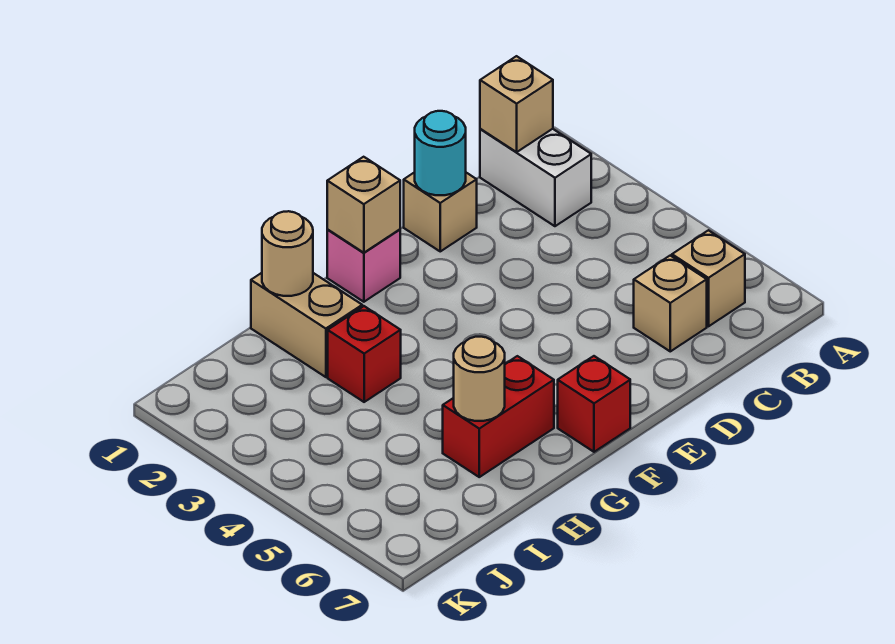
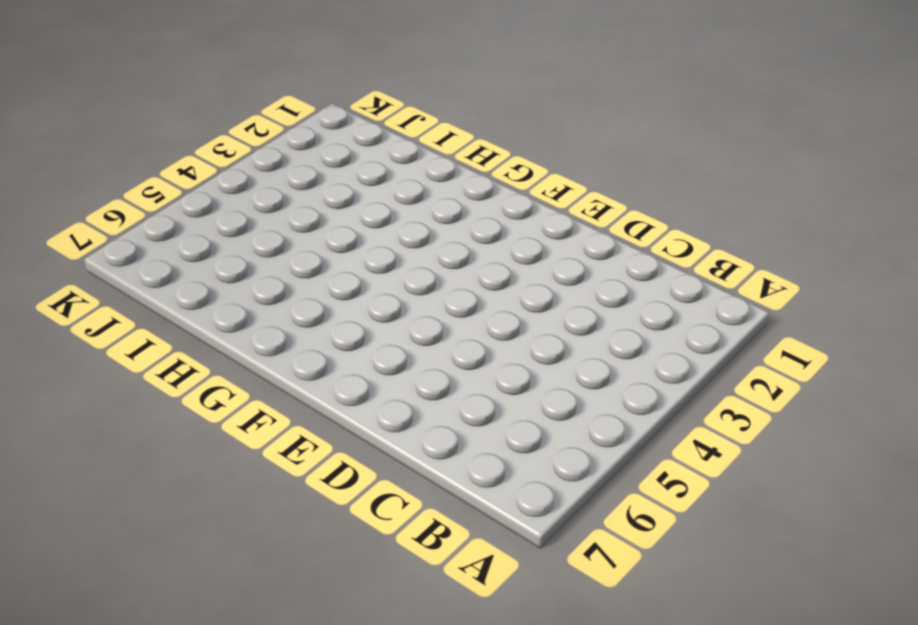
none -> white 1x2 brick [480,129,591,226]
none -> tan 1x1 brick [672,230,745,326]
none -> tan 1x1 brick [634,256,707,351]

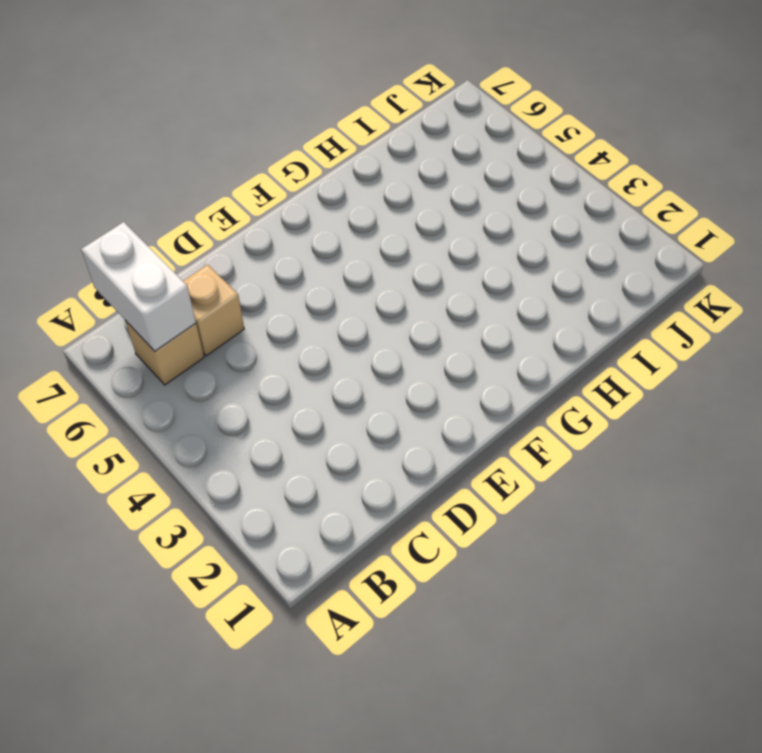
white 1x2 brick [81,222,196,351] -> white 1x2 brick moved to [480,129,591,226]
none -> tan 1x1 brick [404,172,477,251]
none -> pink 1x1 brick [327,229,400,302]
none -> red 1x1 brick [558,356,630,452]

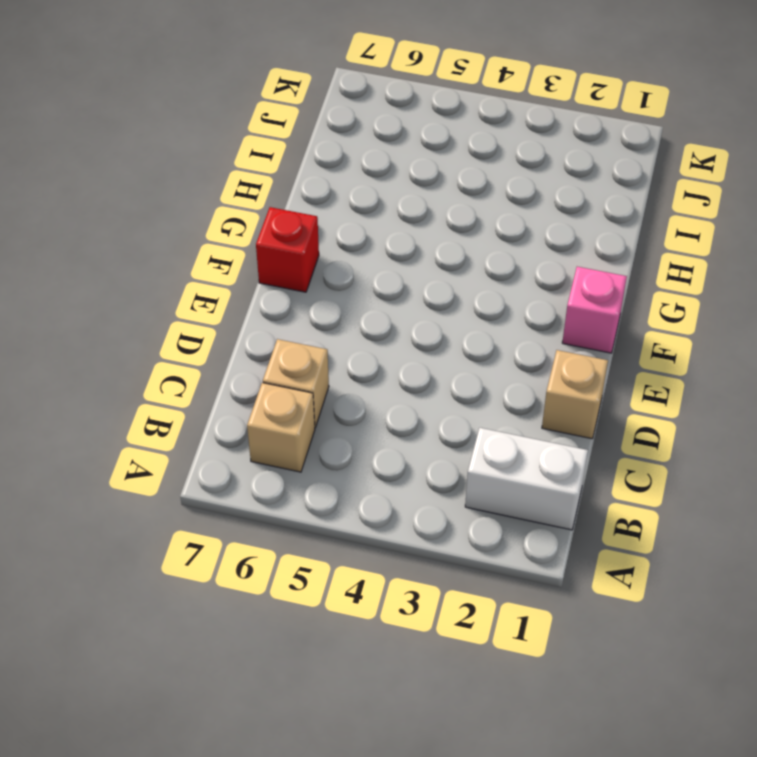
none -> red 1x2 brick [443,356,554,477]
none -> tan 1x2 brick [251,273,362,377]
none -> red 1x1 brick [328,306,401,402]

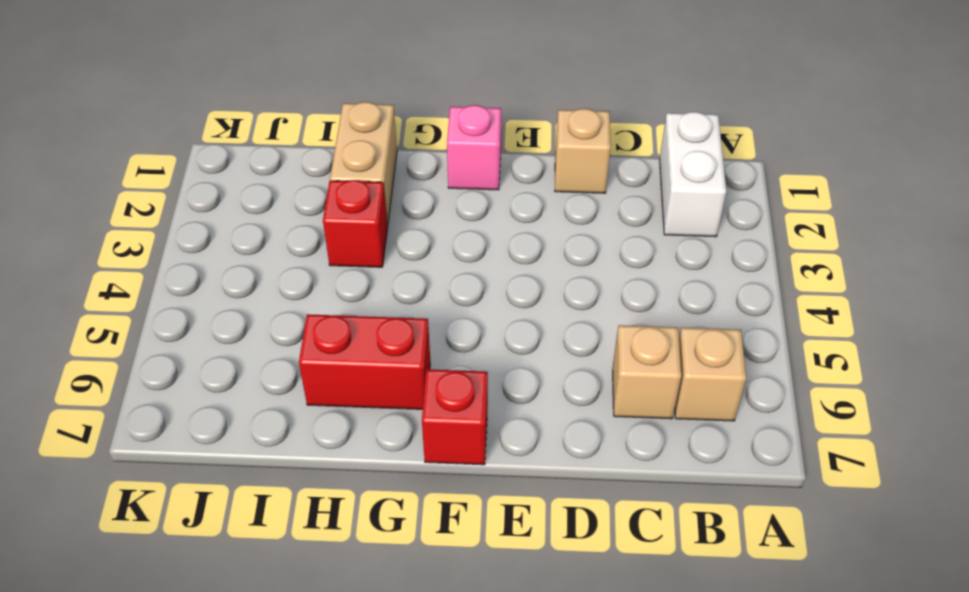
none -> tan 1x1 brick [480,56,553,152]
none -> cyan 1x1 round brick [415,111,466,195]
none -> tan 1x1 brick [327,157,400,253]

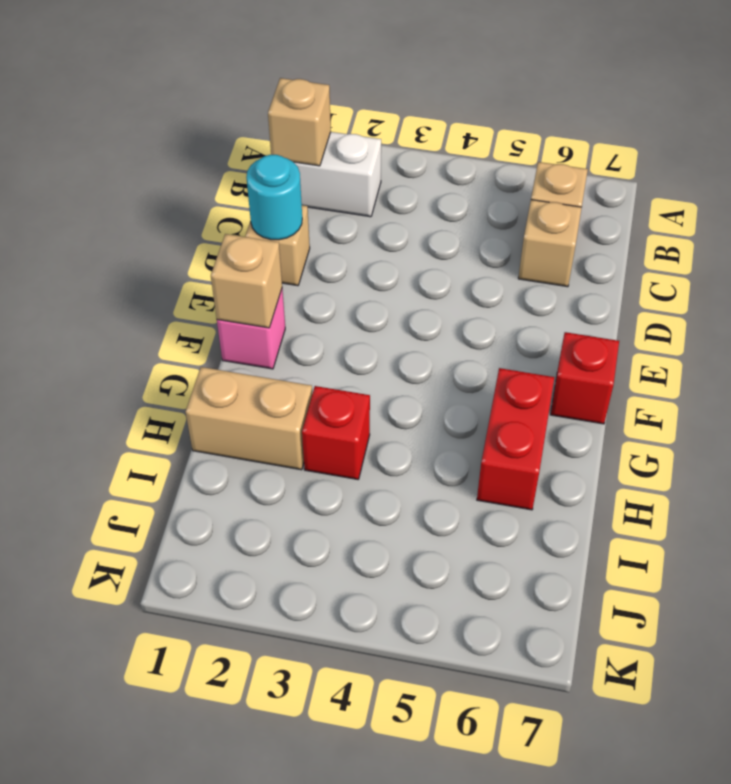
none -> tan 1x1 round brick [262,211,313,296]
none -> tan 1x1 round brick [454,337,505,421]

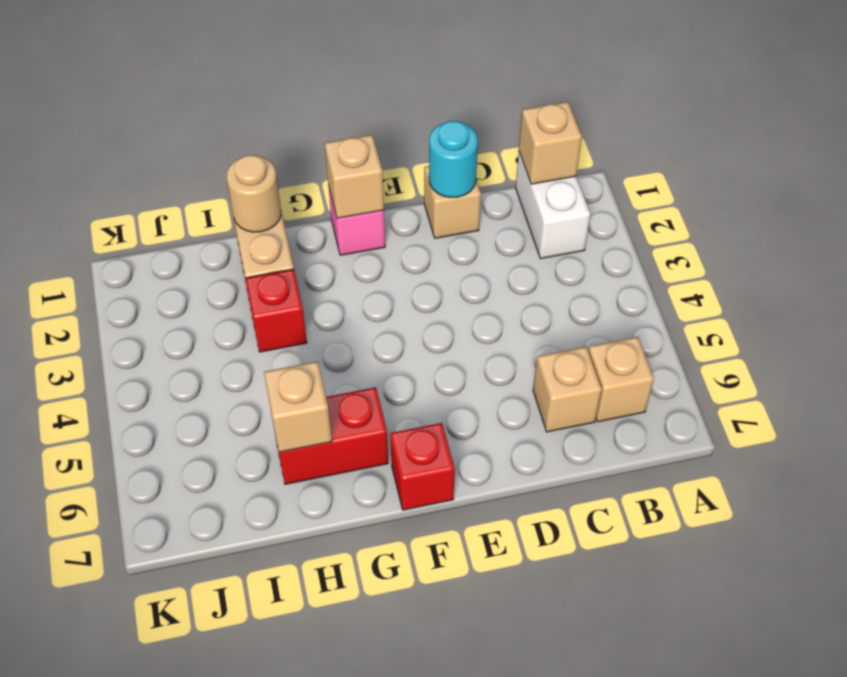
tan 1x1 brick [264,361,332,452] -> tan 1x1 round brick [454,337,505,421]

